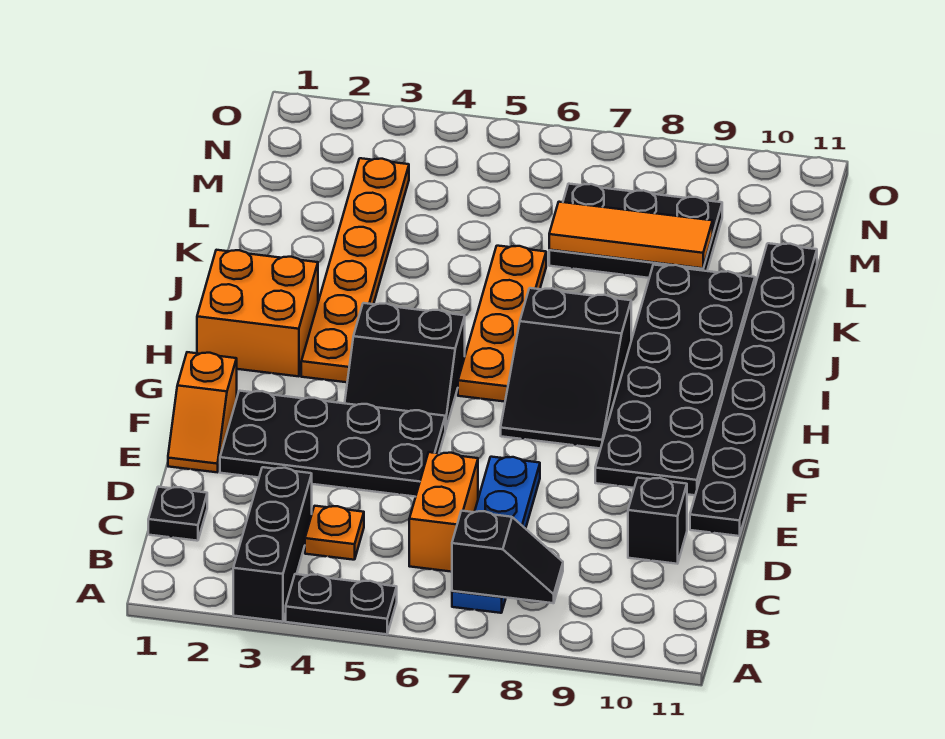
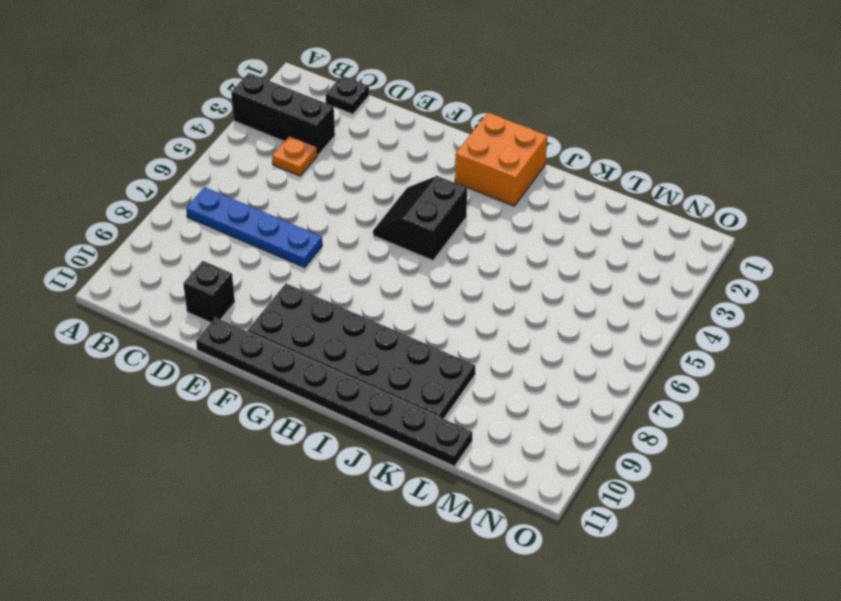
none -> black 1x2 plate [286,574,397,634]
none -> orange 1x2 brick [409,452,478,572]
none -> orange 1x2 slope [168,352,237,472]

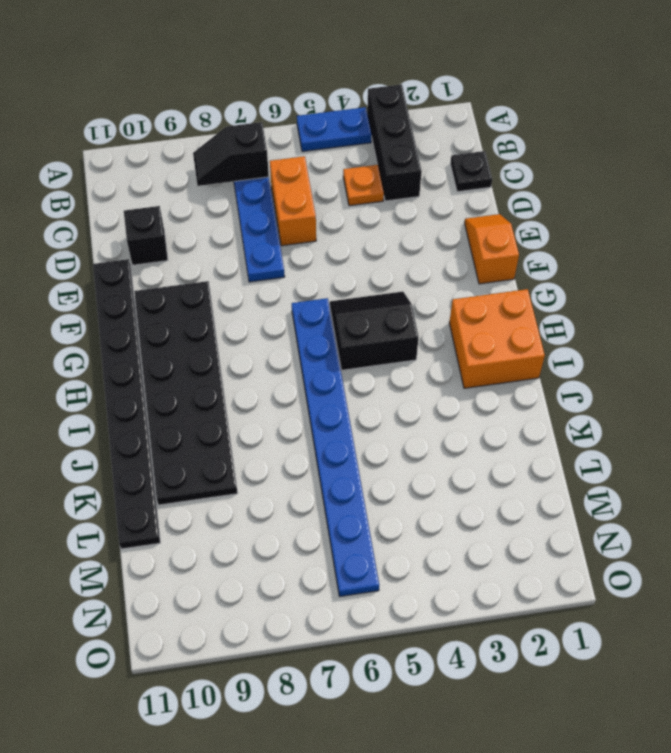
blue 1x2 plate [297,107,371,152] -> black 1x2 plate [286,574,397,634]
blue 1x8 plate [292,298,379,596] -> orange 1x4 plate [458,246,546,402]
none -> black 2x4 plate [220,391,445,497]
none -> black 2x3 slope [501,288,631,449]
none -> orange 1x6 plate [301,158,409,382]

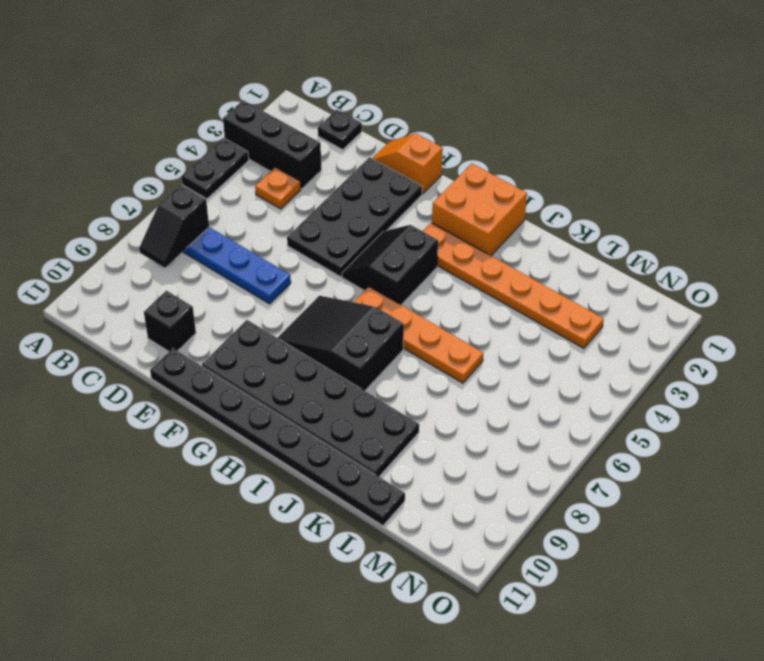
none -> orange 1x2 brick [409,452,478,572]
none -> black 2x3 plate [549,184,722,278]
none -> orange 1x3 tile [549,202,713,268]

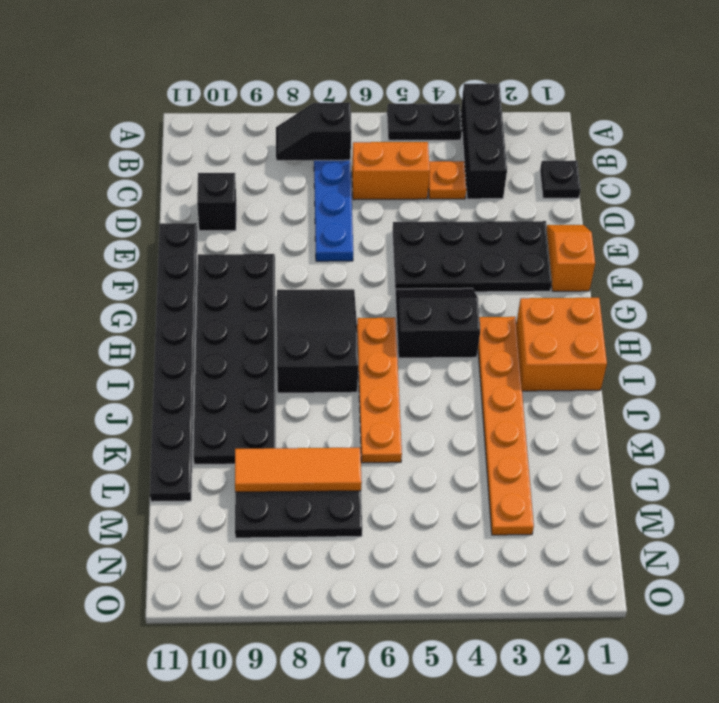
orange 1x2 brick [352,142,430,200] -> orange 1x2 brick turned to [409,452,478,572]

